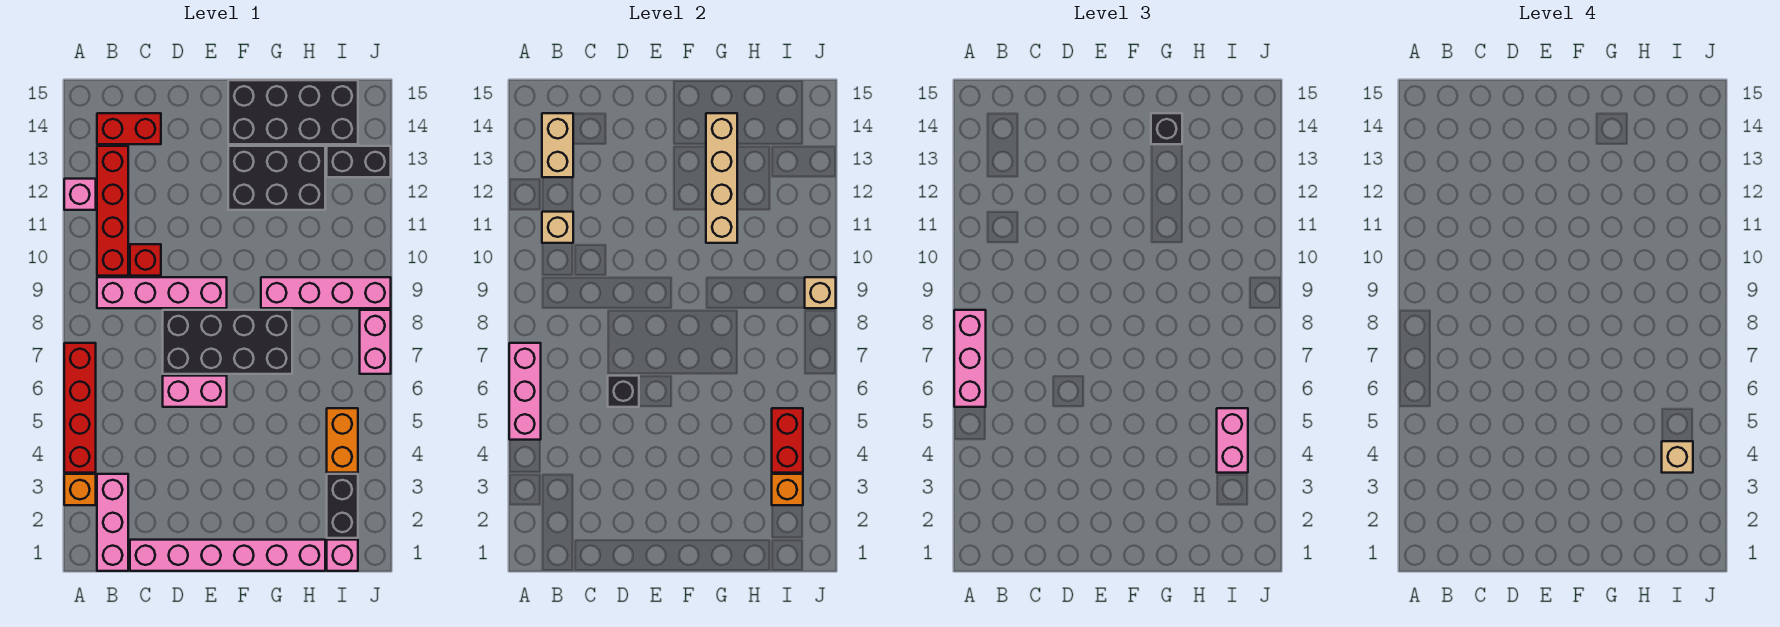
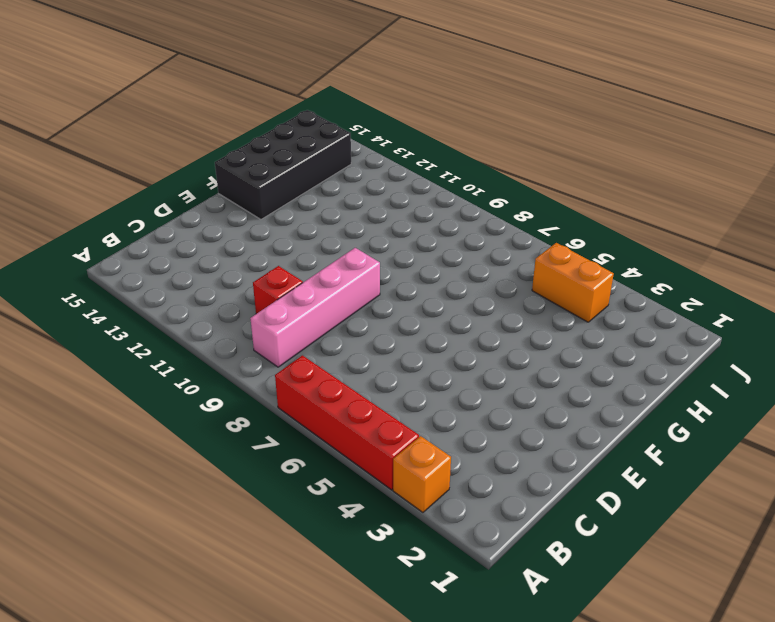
none -> pink 1x1 brick [64,179,96,210]
none -> pink 1x3 brick [97,474,128,571]
none -> red 1x4 brick [97,146,128,276]
none -> red 1x2 brick [97,113,161,144]

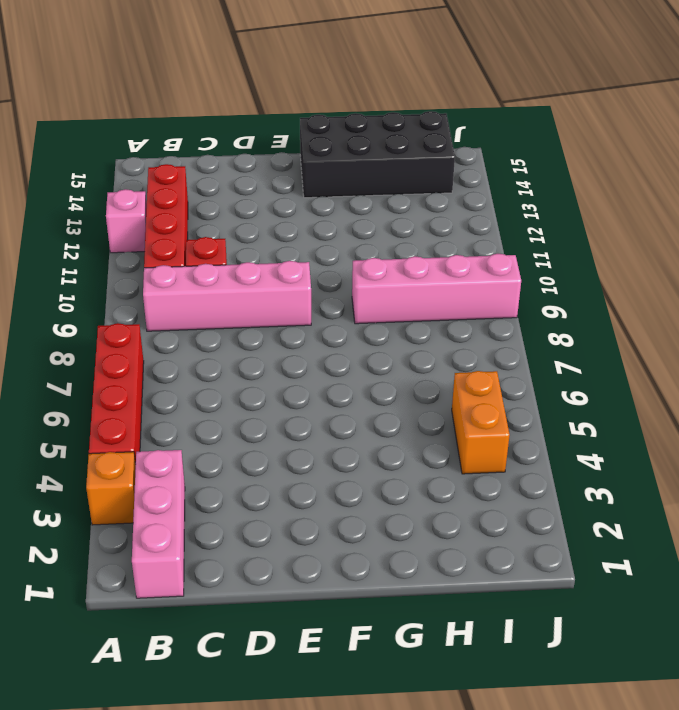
none -> red 1x2 brick [97,113,161,144]
none -> pink 1x6 brick [130,540,325,571]
none -> pink 1x2 brick [163,376,227,407]
none -> black 2x4 brick [163,310,292,374]

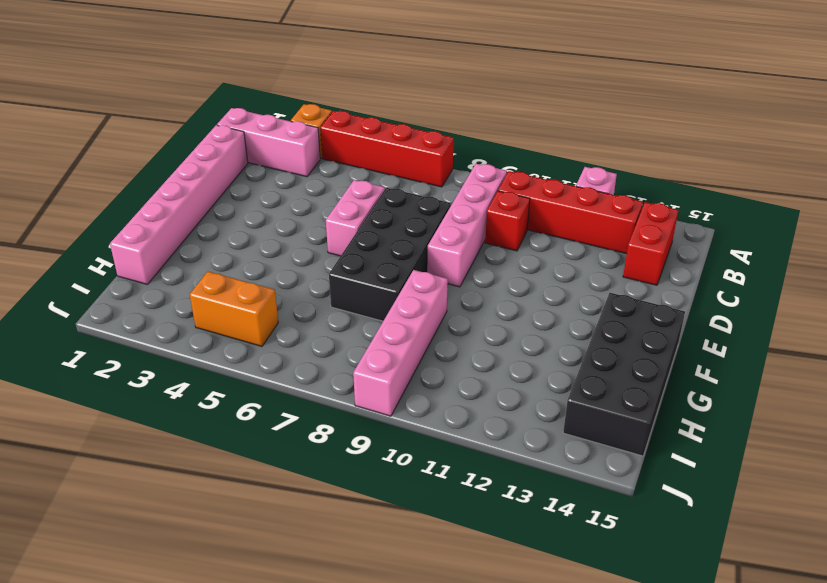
none -> black 2x3 brick [228,146,325,210]
none -> pink 1x1 brick [327,540,358,571]
none -> black 1x2 brick [327,474,358,538]
none -> black 1x2 brick [327,146,391,177]

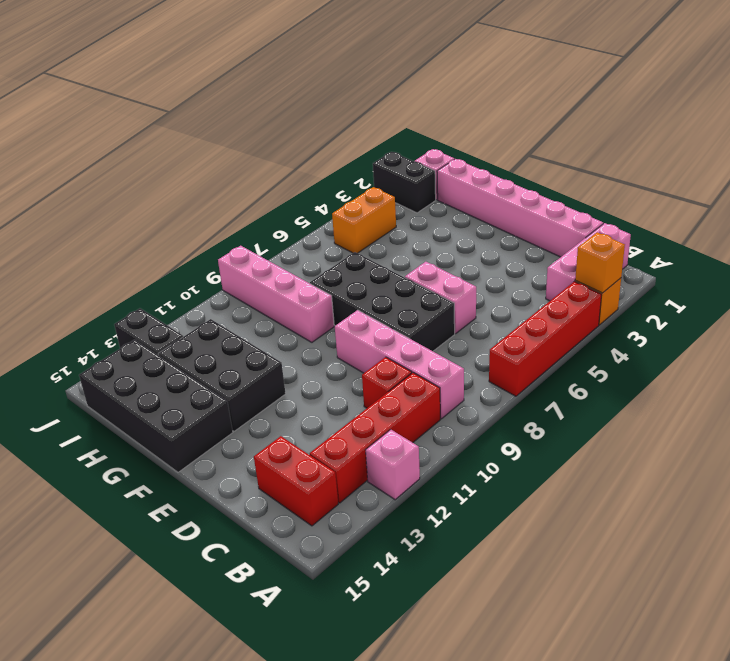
orange 1x1 brick [575,232,625,293] -> orange 1x1 brick moved to [772,474,803,505]
black 1x2 brick [373,152,436,213] -> black 1x2 brick turned to [327,474,358,538]
none -> pink 1x2 brick [360,310,391,374]
none -> pink 1x3 brick [509,343,541,440]
none -> tan 1x1 brick [542,212,573,243]
none -> tan 1x2 brick [542,113,573,177]

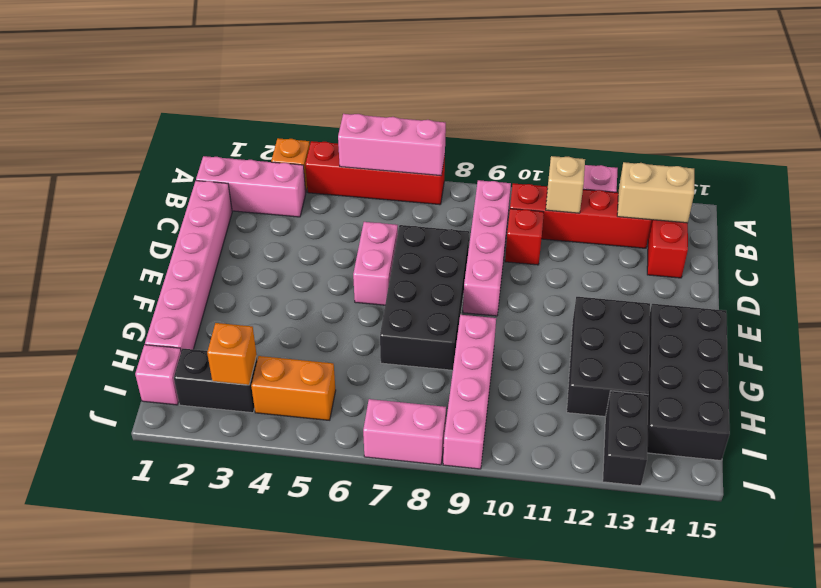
none -> black 1x1 brick [608,376,639,407]
none -> tan 1x4 brick [706,113,737,243]
none -> red 1x2 brick [772,408,803,473]
none -> tan 1x1 brick [805,277,836,308]

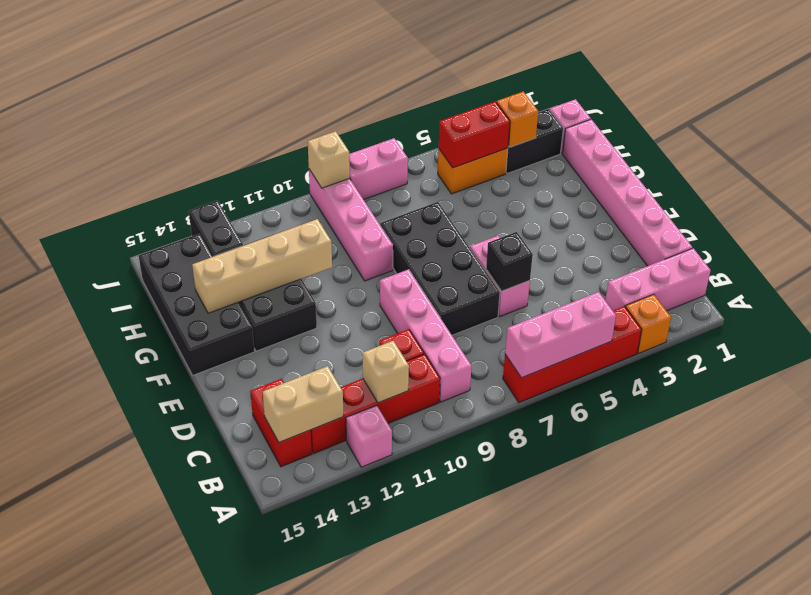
none -> pink 1x3 brick [954,310,986,407]
none -> black 1x1 brick [1151,113,1182,144]
none -> pink 1x2 brick [1217,408,1248,473]
none -> tan 1x1 brick [1662,441,1693,473]

